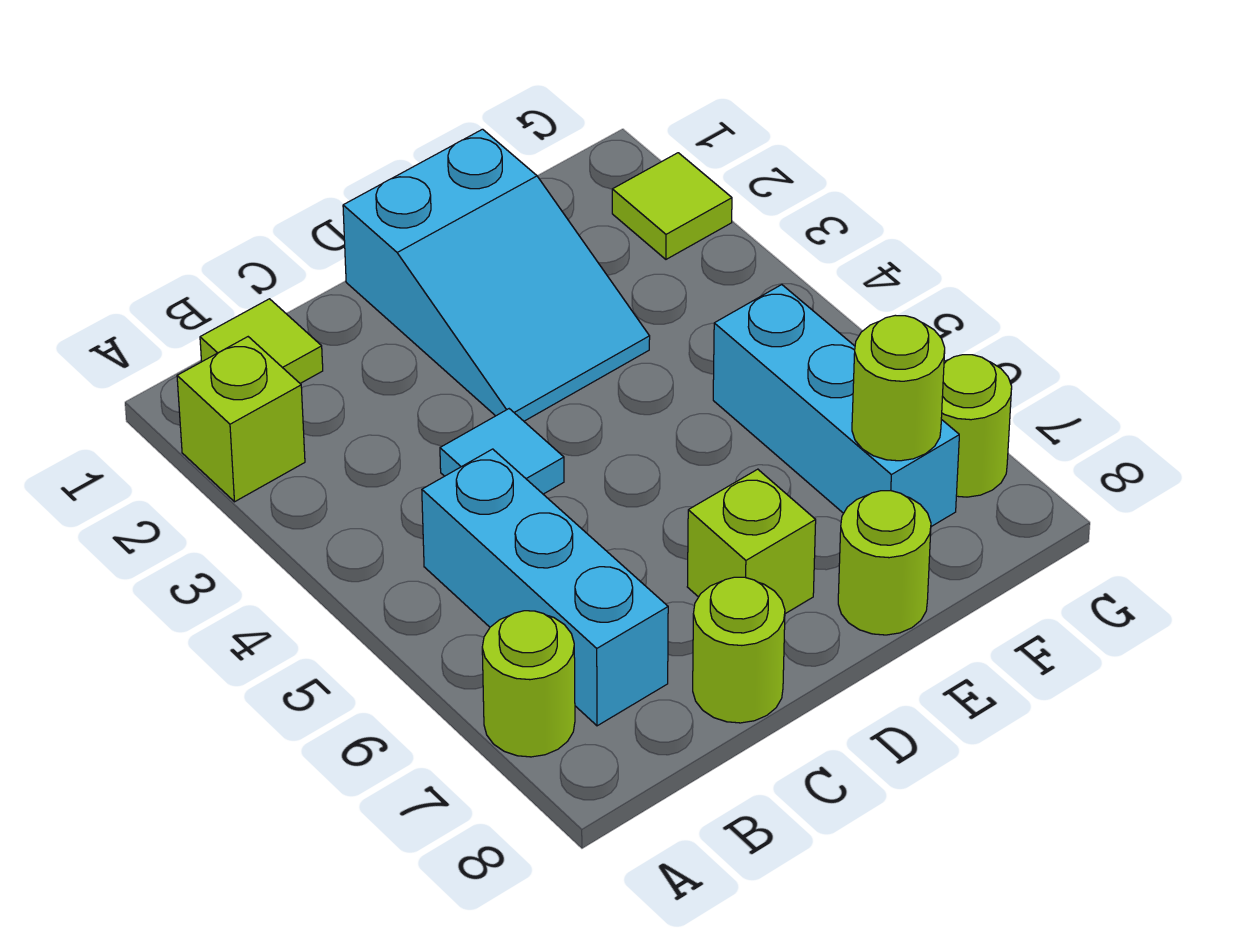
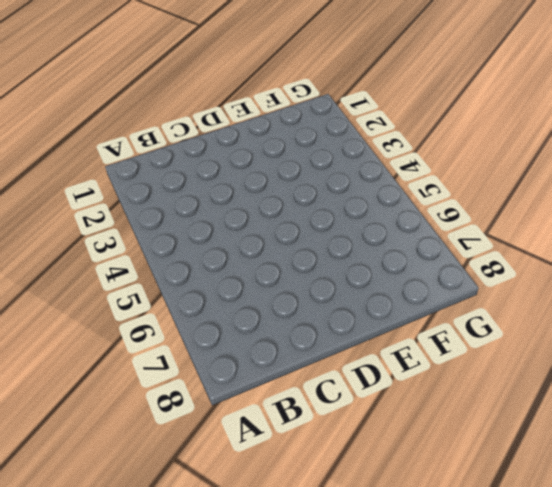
none -> lime 1x1 brick [177,337,305,502]
none -> lime 1x1 round brick [482,611,575,757]
none -> lime 1x1 tile [200,299,323,383]

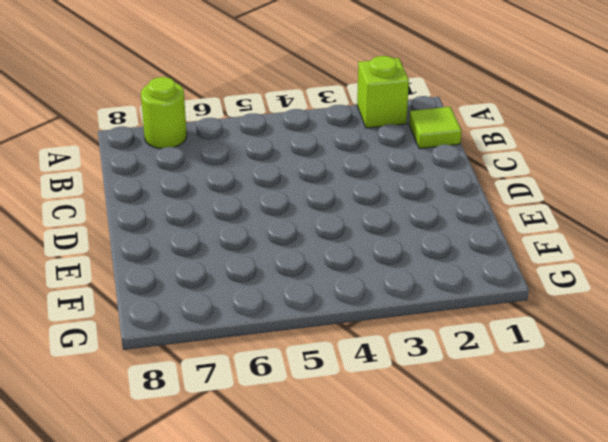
none -> cyan 1x3 brick [422,449,668,726]
none -> cyan 1x1 tile [440,409,564,494]
none -> lime 1x1 round brick [693,577,785,723]

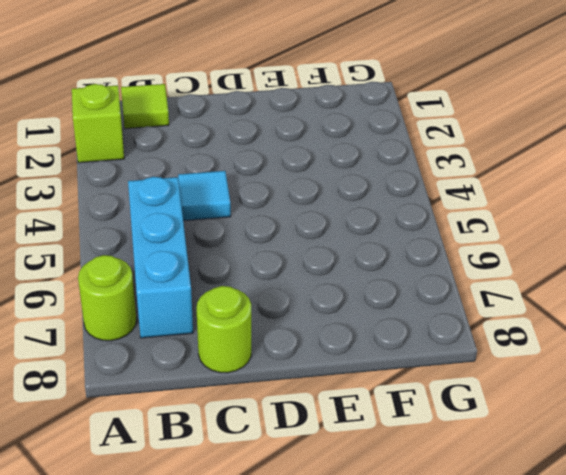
none -> cyan 2x3 slope [343,129,650,421]
none -> lime 1x1 brick [687,469,816,614]
none -> lime 1x1 round brick [838,491,931,635]

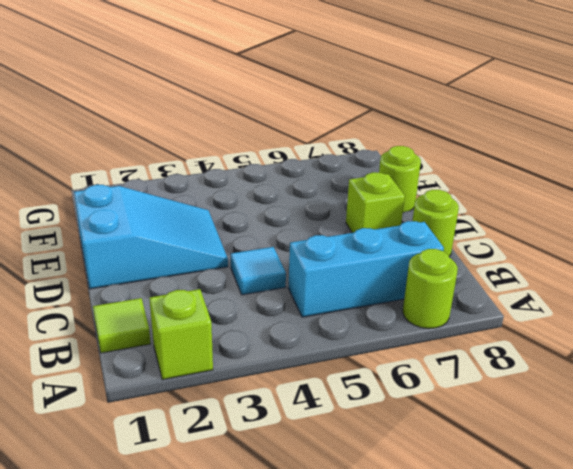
none -> cyan 1x3 brick [713,285,959,527]
none -> lime 1x1 tile [612,153,732,259]
none -> lime 1x1 round brick [941,355,1012,497]

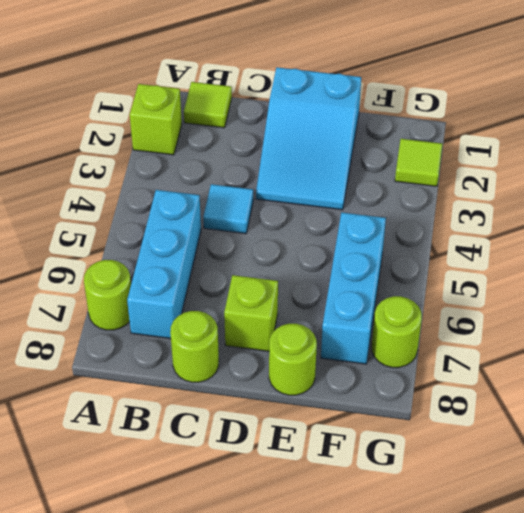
none -> lime 1x1 round brick [852,315,945,461]

